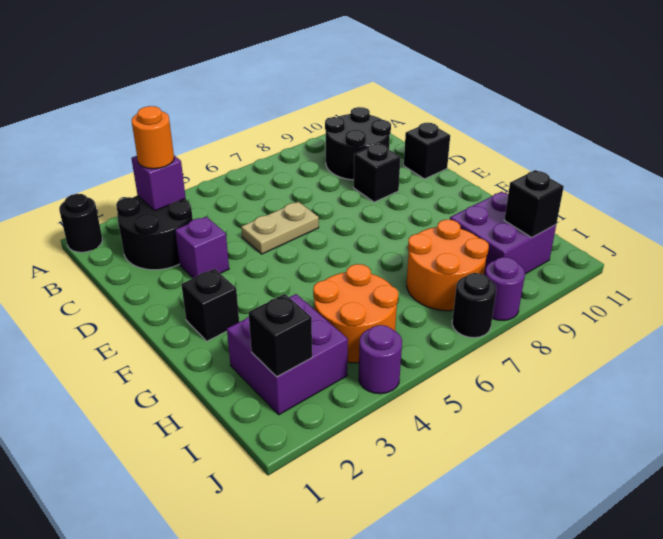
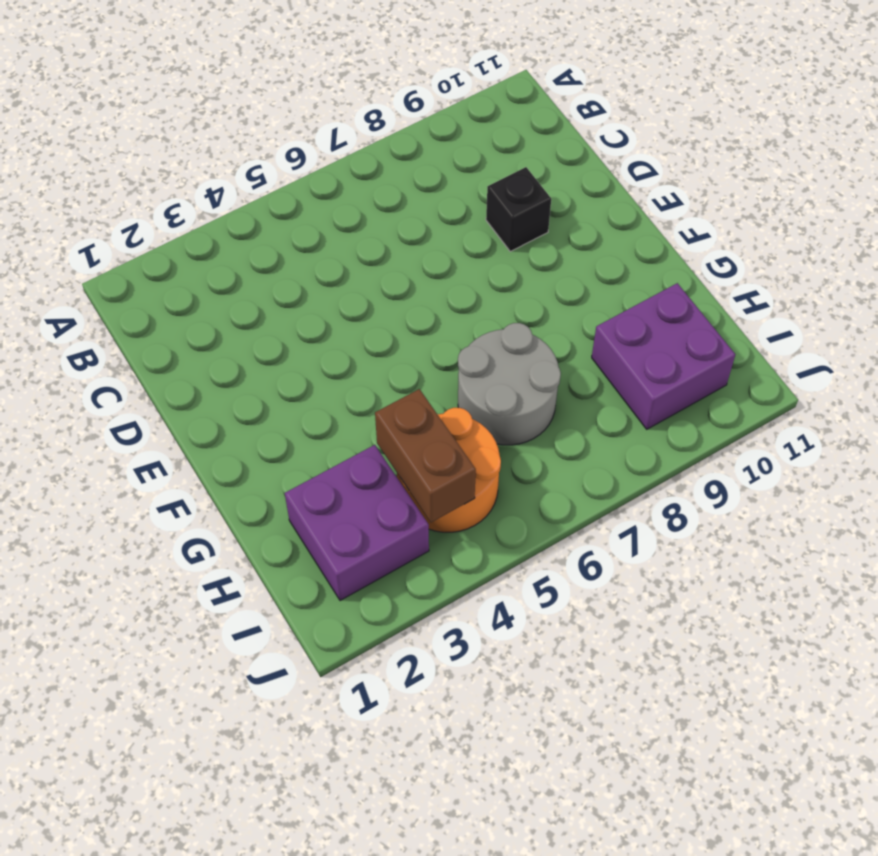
grey 2x2 round brick [458,323,561,445] -> orange 2x2 round brick [407,220,489,311]
brown 1x2 brick [375,389,476,522] -> none
none -> black 1x1 round brick [59,194,102,252]
none -> black 2x2 round brick [116,195,193,270]
none -> black 2x2 round brick [325,107,391,180]

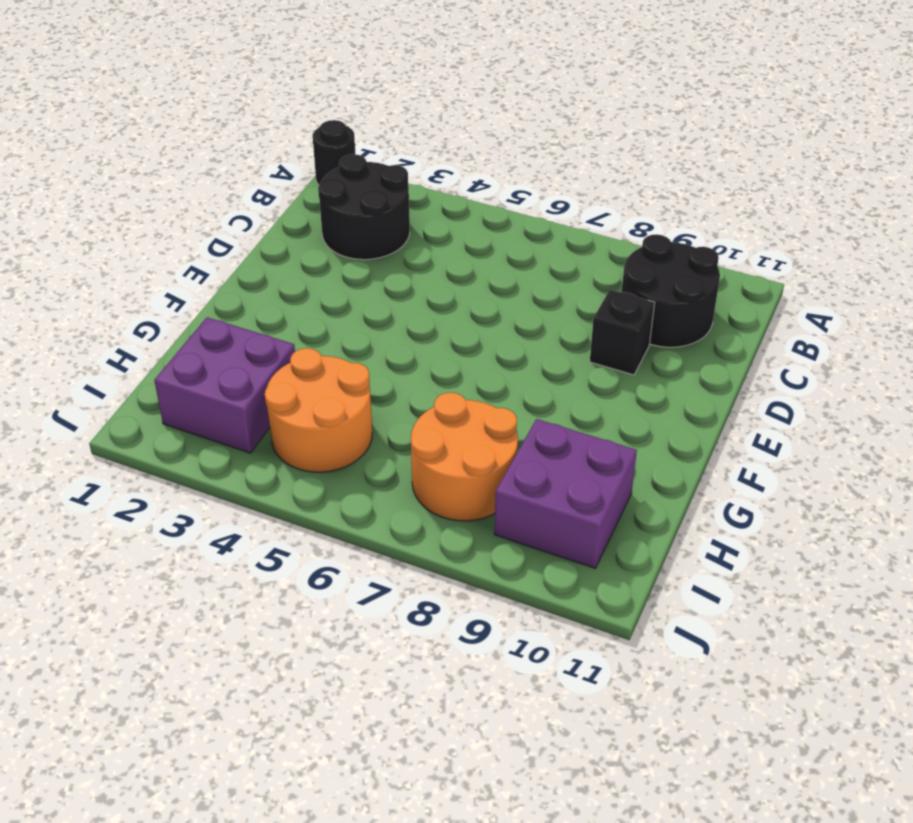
none -> purple 1x1 brick [175,217,229,278]
none -> tan 1x2 plate [241,202,319,254]
none -> black 1x1 brick [404,123,450,179]

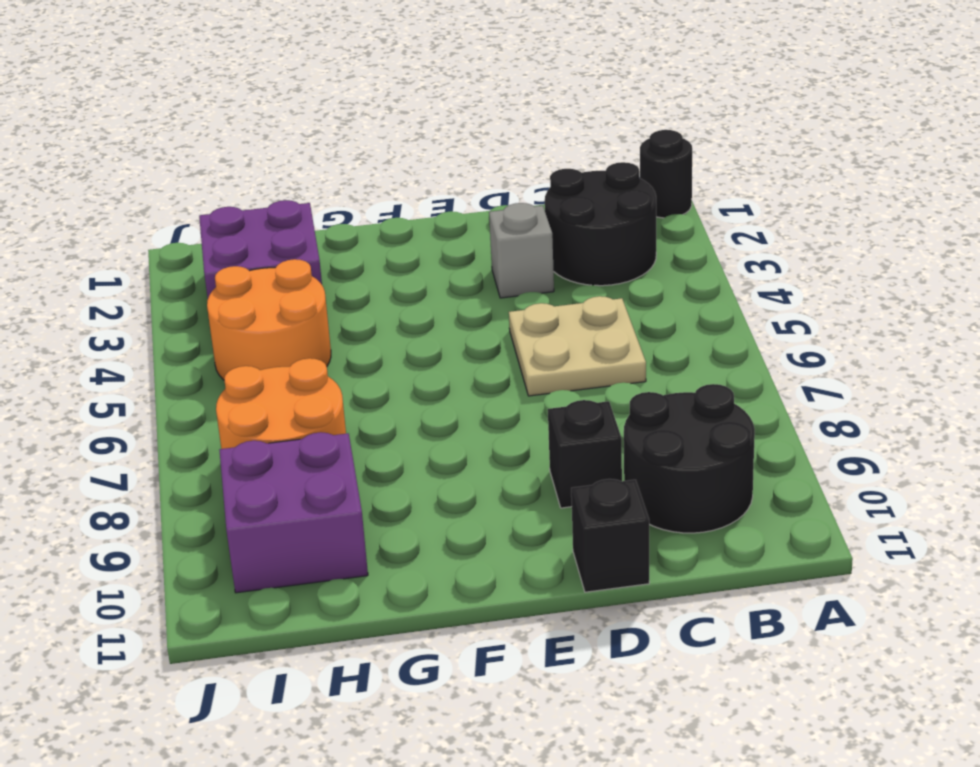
tan 2x2 plate [509,296,646,396] -> tan 1x2 plate [241,202,319,254]
grey 1x1 brick [489,203,554,298] -> purple 1x1 brick [175,217,229,278]
none -> black 1x1 brick [181,269,239,341]
none -> purple 1x1 round brick [359,325,402,394]
none -> black 1x1 round brick [452,273,496,338]

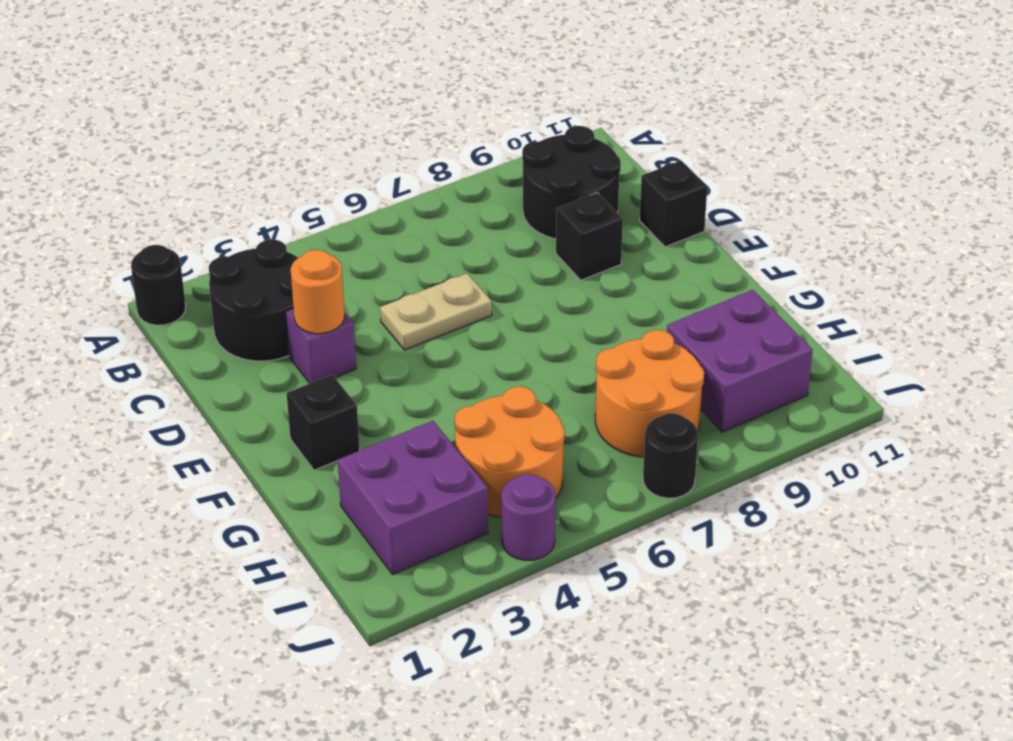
orange 1x1 round brick [291,250,345,334] -> orange 1x1 round brick moved to [132,106,174,169]
none -> purple 1x1 round brick [485,257,525,320]
none -> purple 1x1 brick [131,156,186,211]
none -> black 1x1 brick [248,294,312,377]

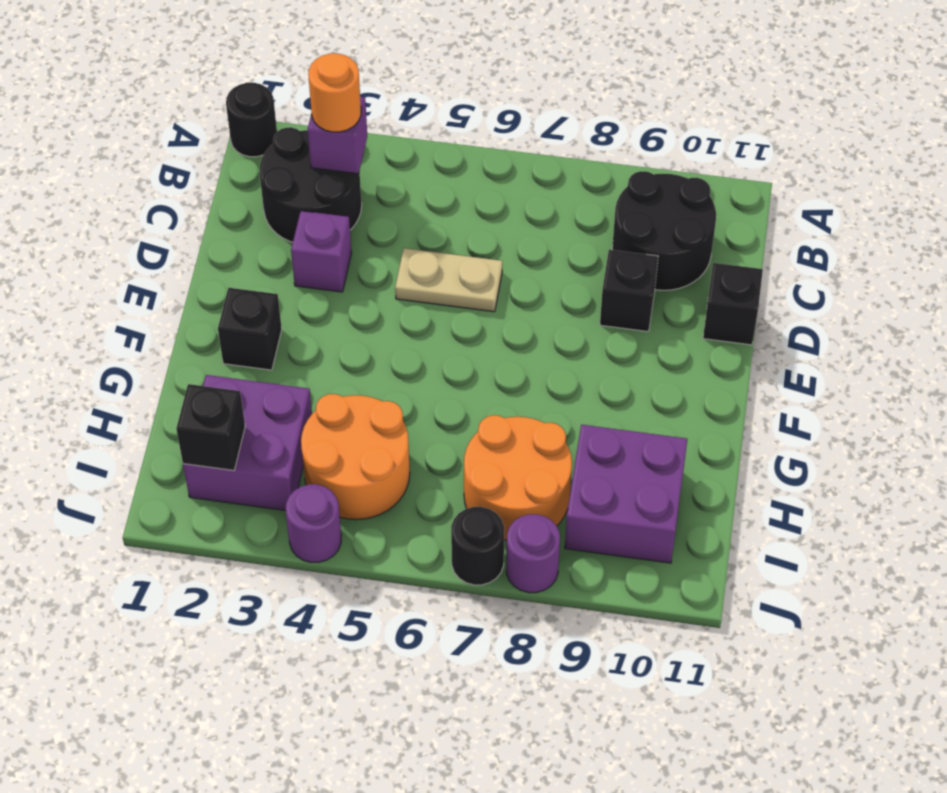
none -> black 1x1 brick [505,170,564,237]

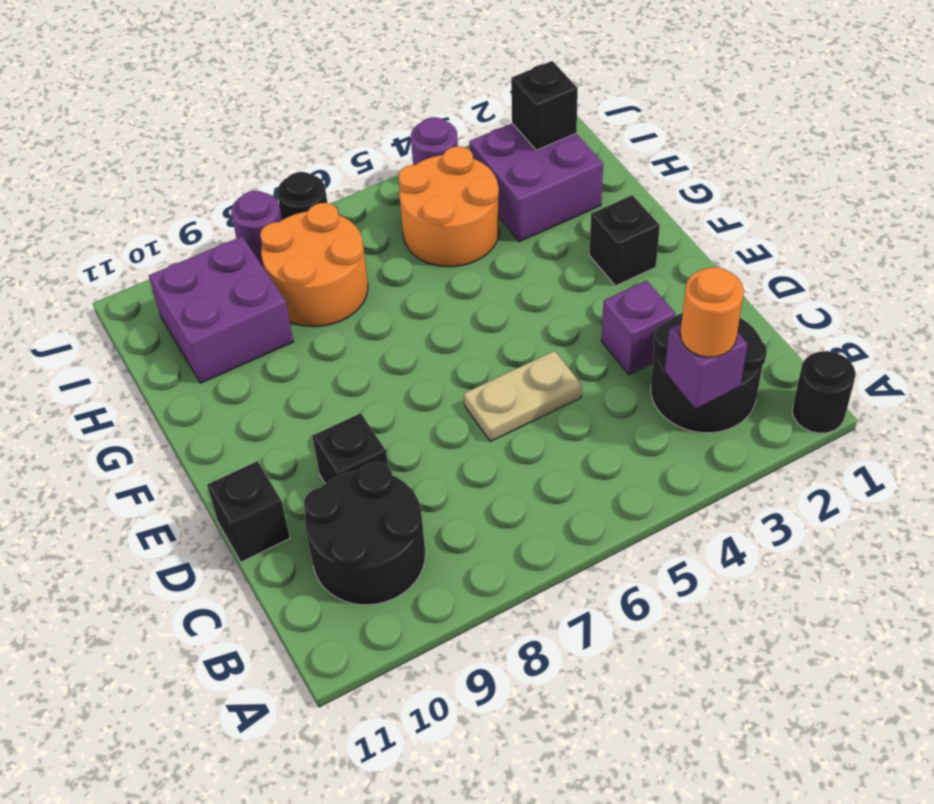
none -> black 1x1 brick [505,170,564,237]

